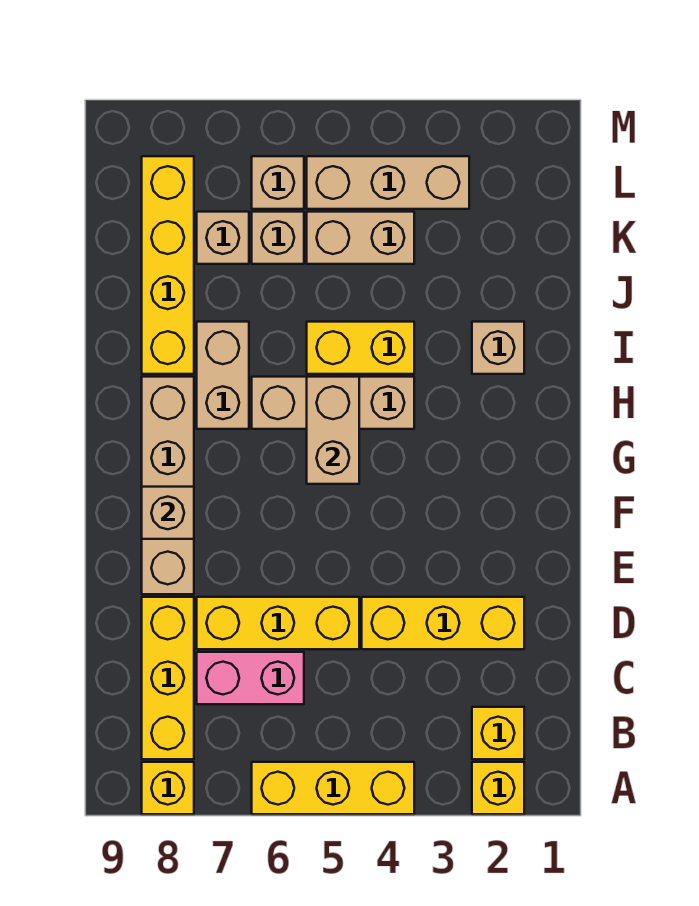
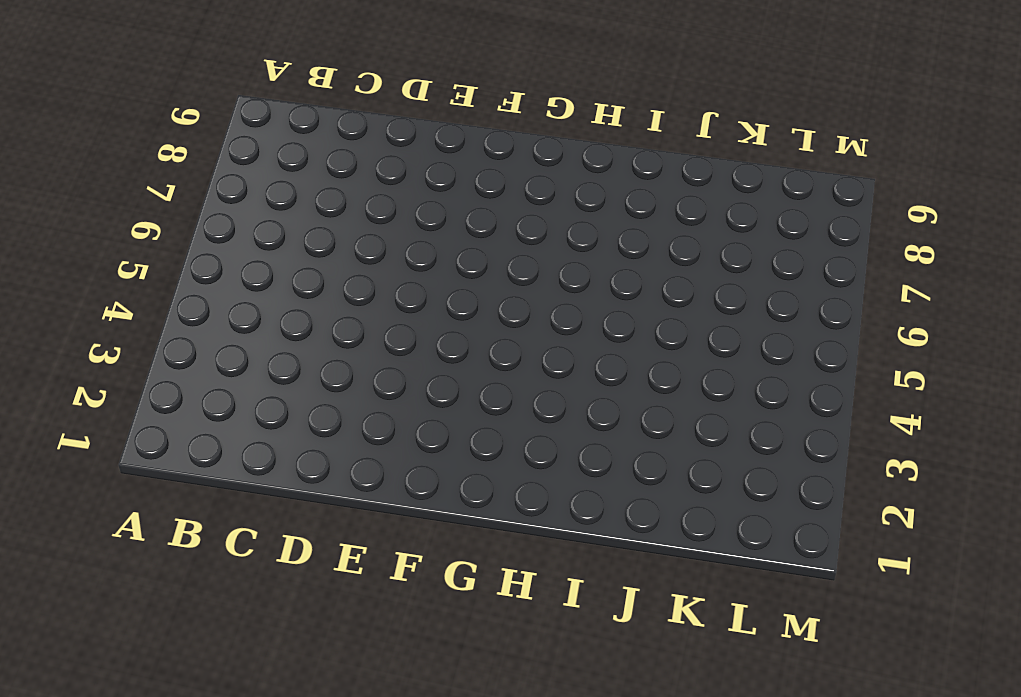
none -> yellow 1x1 brick [472,762,524,814]
none -> yellow 1x3 brick [252,762,414,814]
none -> yellow 1x1 brick [142,762,194,814]

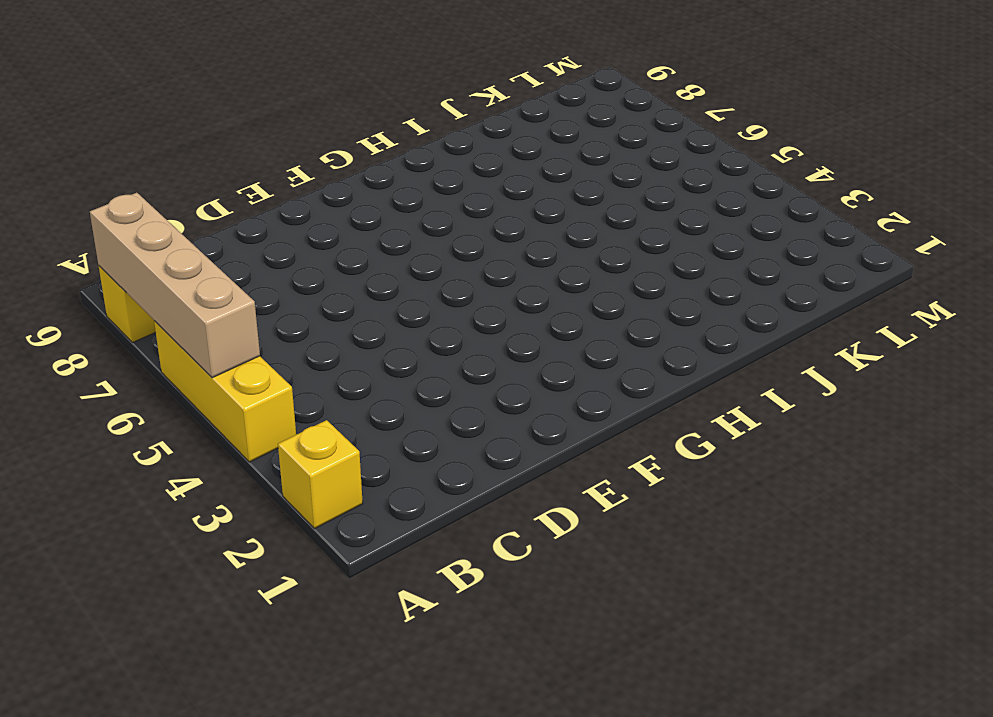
tan 1x4 brick [90,193,260,378] -> tan 1x4 brick turned to [142,377,194,594]
none -> yellow 1x1 brick [472,707,524,759]
none -> yellow 1x3 brick [142,597,194,759]
none -> pink 1x2 brick [197,652,304,704]

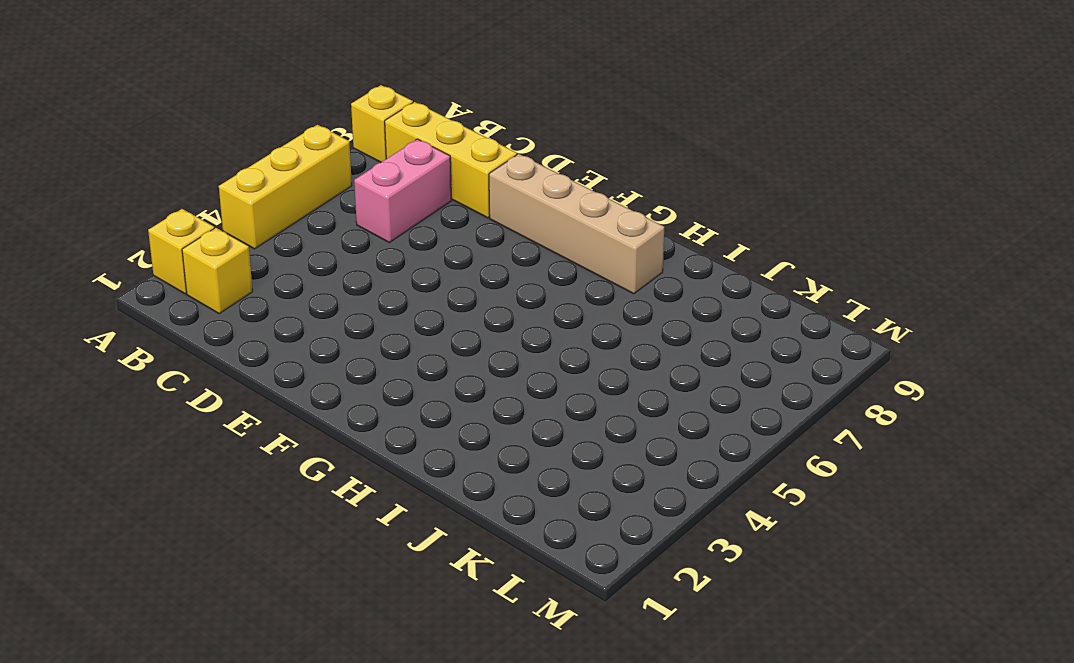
none -> yellow 1x3 brick [362,597,524,649]
none -> yellow 1x3 brick [197,597,359,649]
none -> tan 1x3 brick [252,377,414,429]

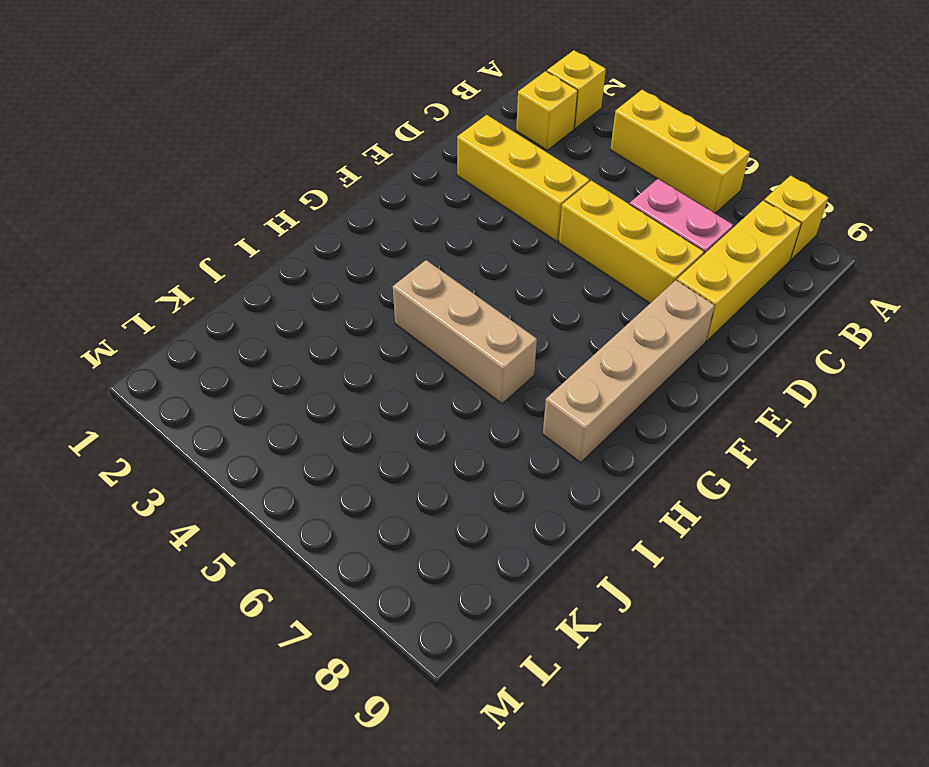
none -> tan 1x2 brick [197,322,249,429]
none -> tan 1x1 brick [472,322,524,374]
none -> yellow 1x2 brick [307,322,414,374]

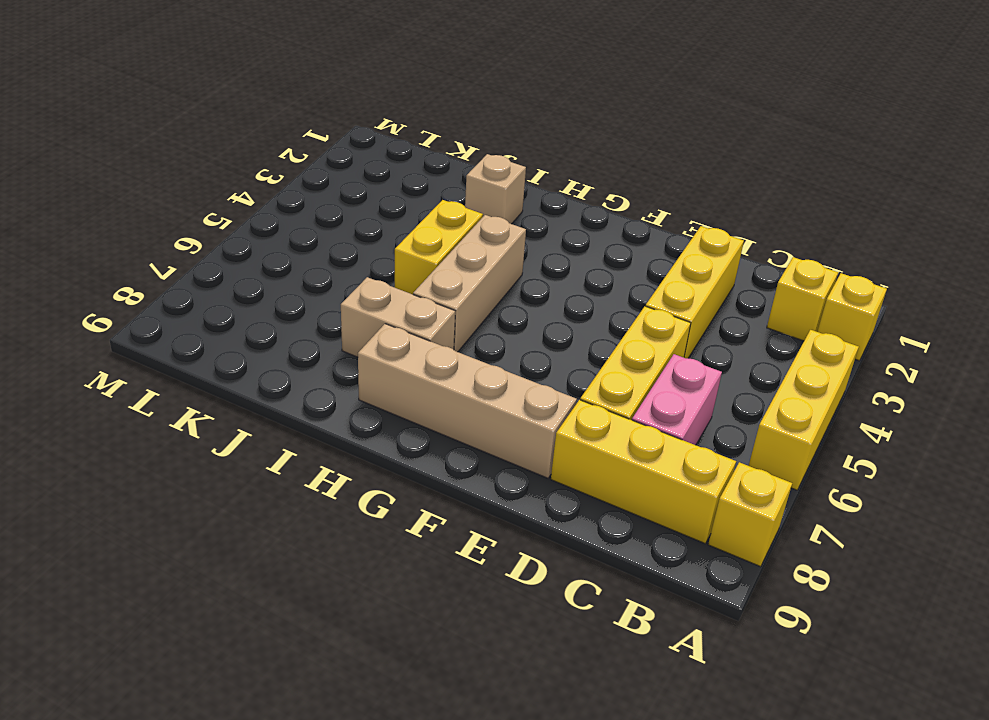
none -> yellow 1x4 brick [142,156,194,374]
none -> tan 1x2 brick [307,212,414,264]
none -> tan 1x1 brick [252,212,304,264]

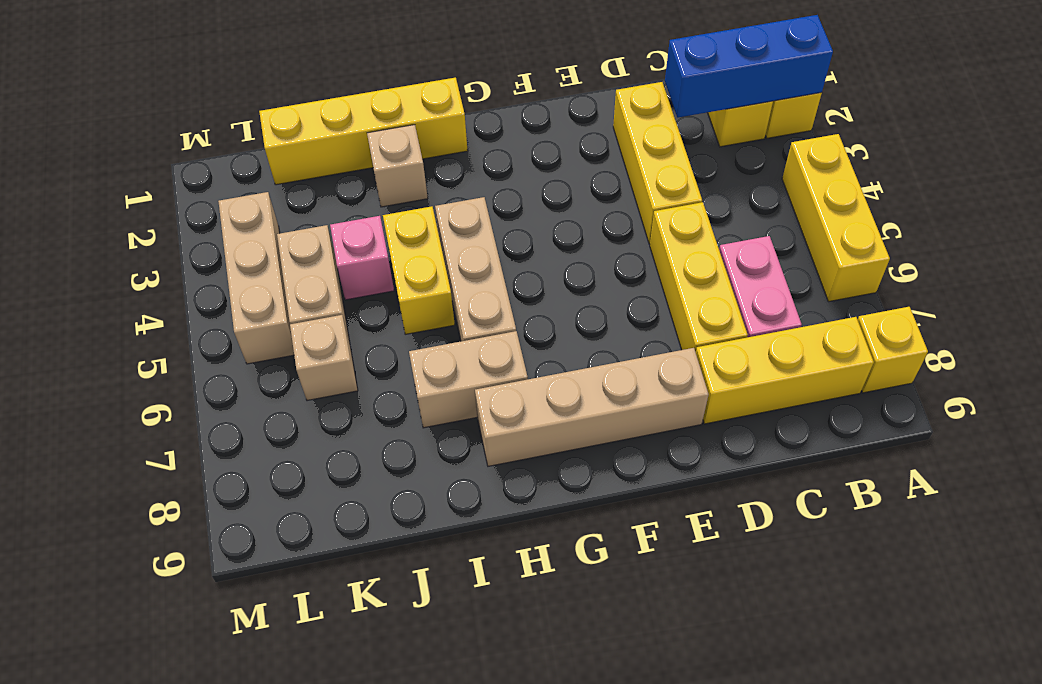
blue 1x3 brick [665,15,833,118] -> none
yellow 1x4 brick [259,78,468,185] -> yellow 1x4 brick moved to [142,156,194,374]
pink 1x1 brick [330,216,394,300] -> none
none -> tan 1x1 brick [197,212,249,264]
none -> tan 1x1 brick [252,156,304,209]
none -> tan 1x1 brick [142,487,194,539]

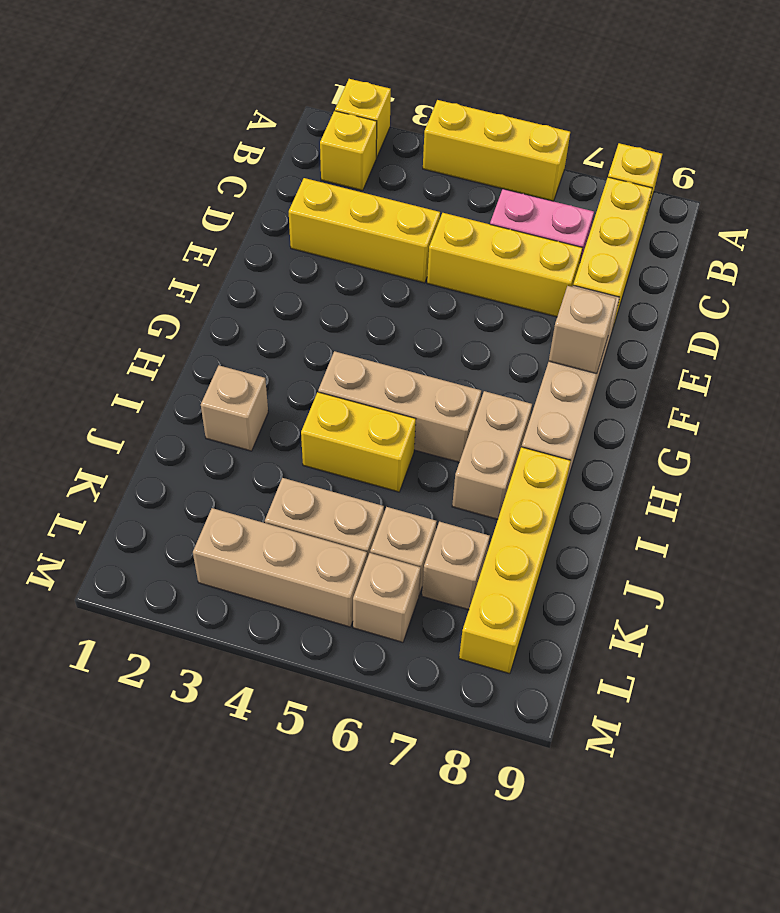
none -> tan 1x2 brick [307,377,359,484]

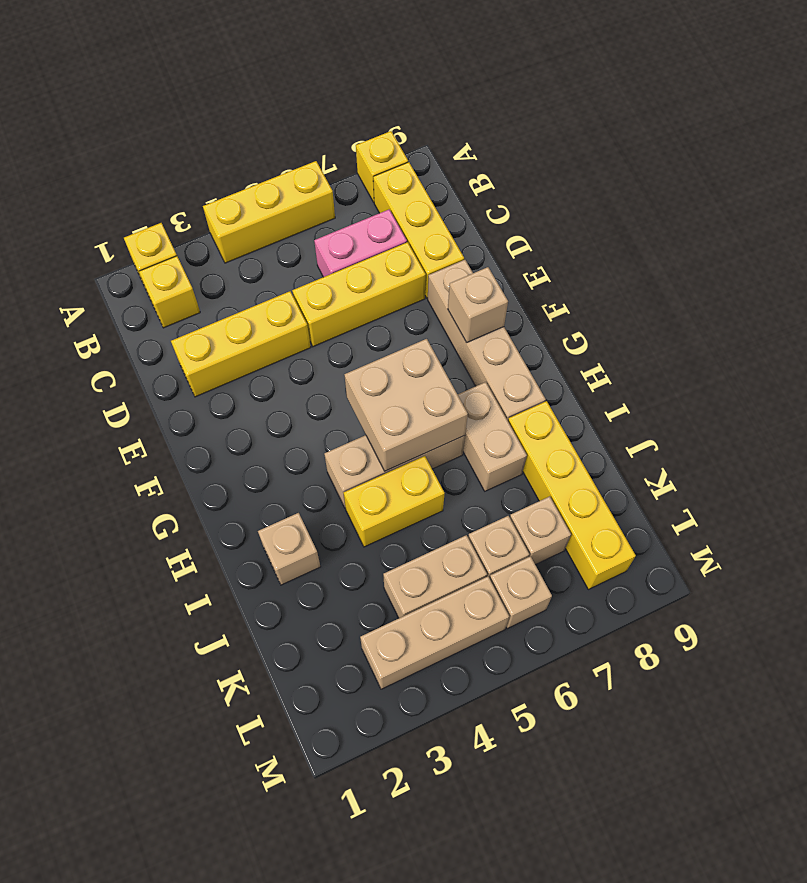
tan 2x2 brick [344,339,468,471] -> tan 1x2 brick [307,377,359,484]

